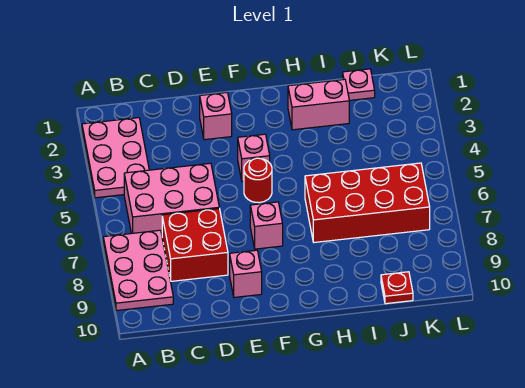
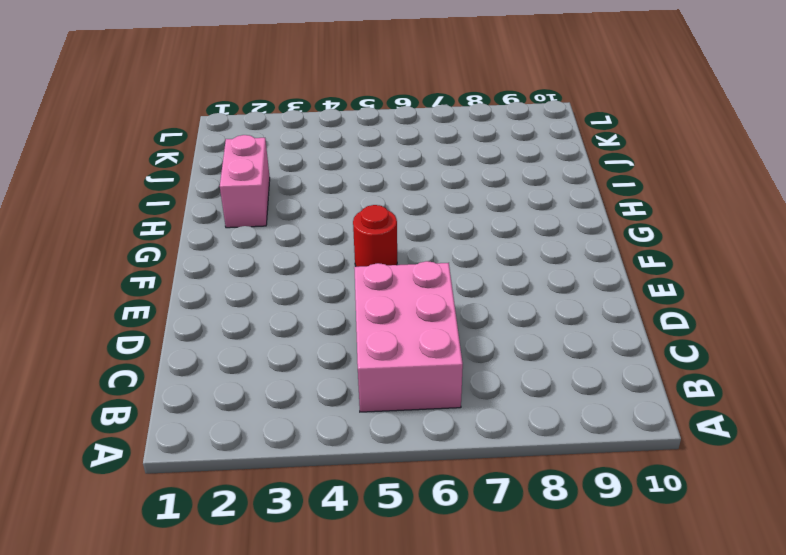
none -> pink 2x3 plate [82,118,149,198]
none -> pink 2x3 plate [103,230,173,311]
none -> red 2x2 brick [162,208,228,281]

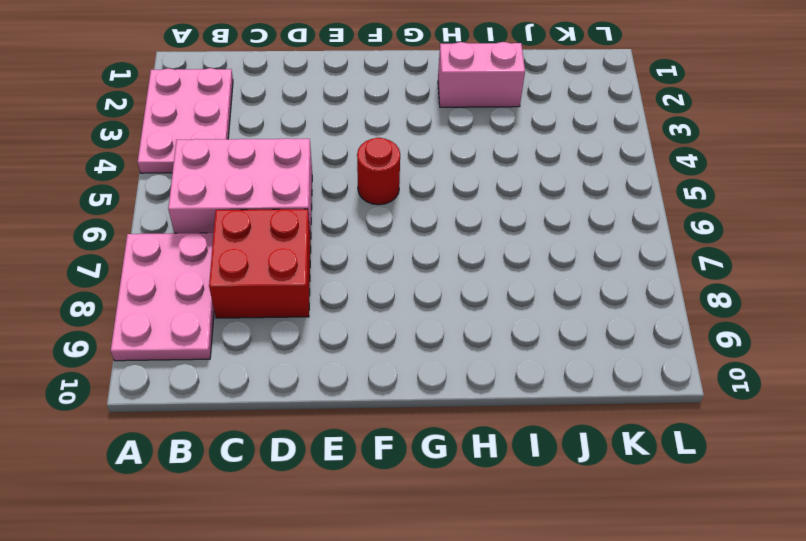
none -> pink 1x1 brick [200,93,232,140]
none -> pink 1x1 brick [230,250,262,297]
none -> pink 1x1 brick [238,134,270,181]

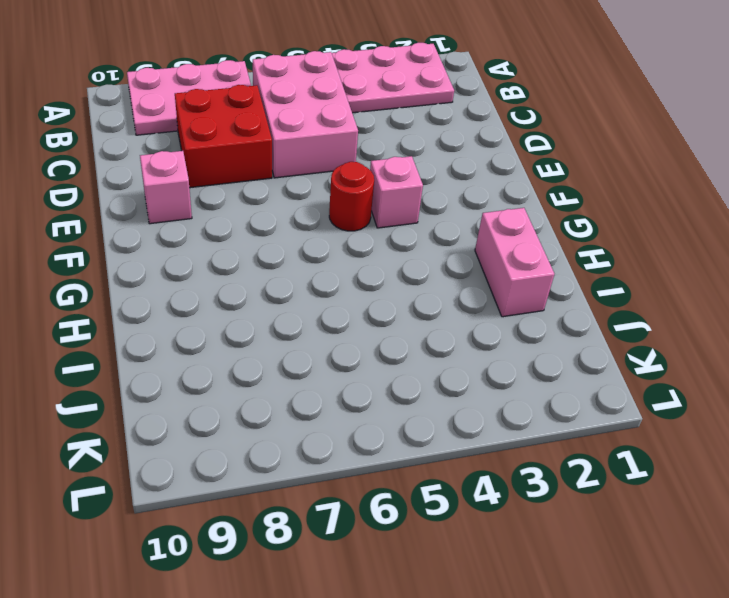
none -> pink 1x1 brick [200,93,232,140]
none -> pink 1x1 brick [250,202,283,249]
none -> red 2x4 brick [305,163,430,242]

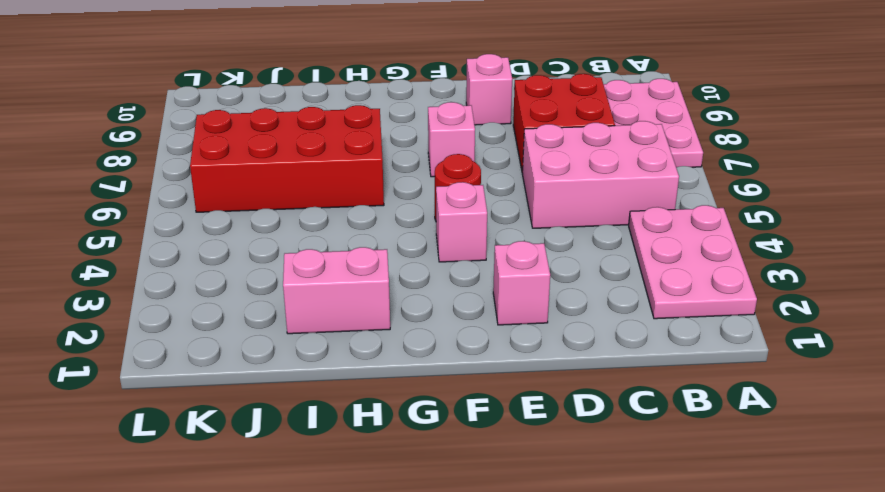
none -> pink 1x1 plate [343,69,375,100]
none -> red 1x1 plate [381,272,413,304]

